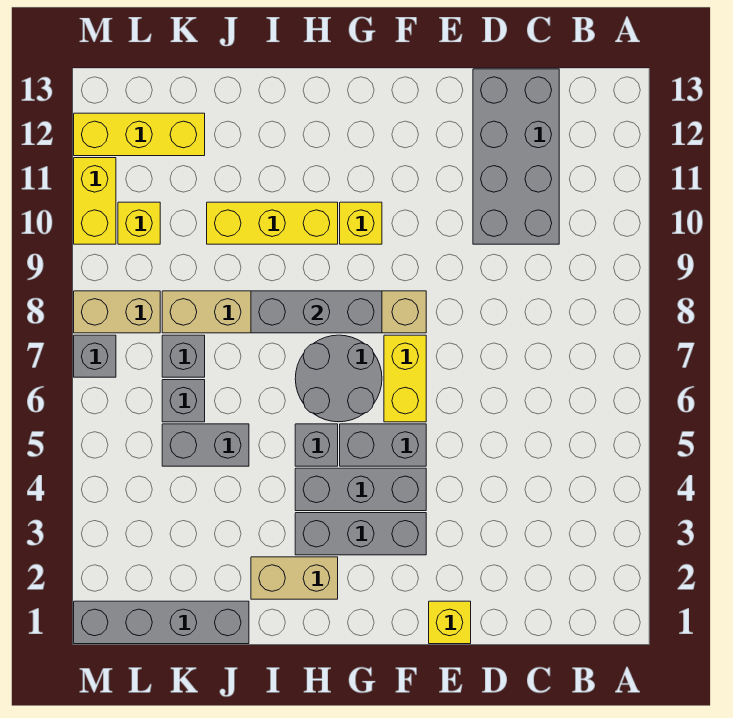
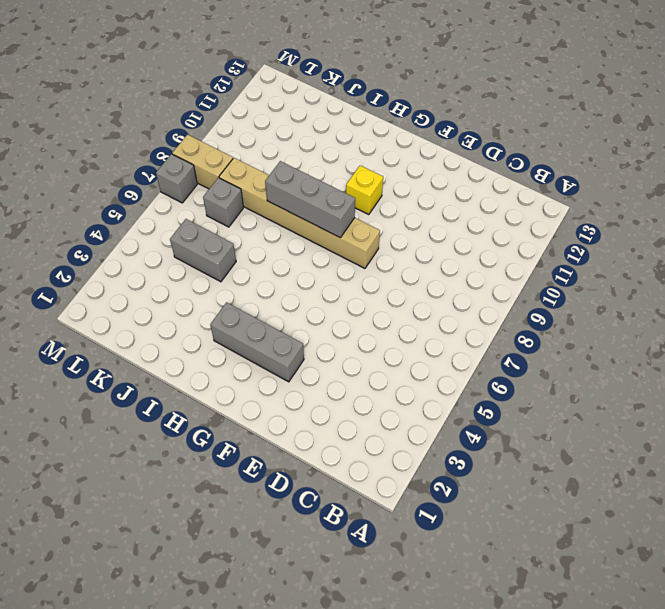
none -> grey 2x4 brick [473,69,559,244]
none -> yellow 1x1 brick [429,601,471,644]
none -> grey 1x3 brick [295,468,426,511]

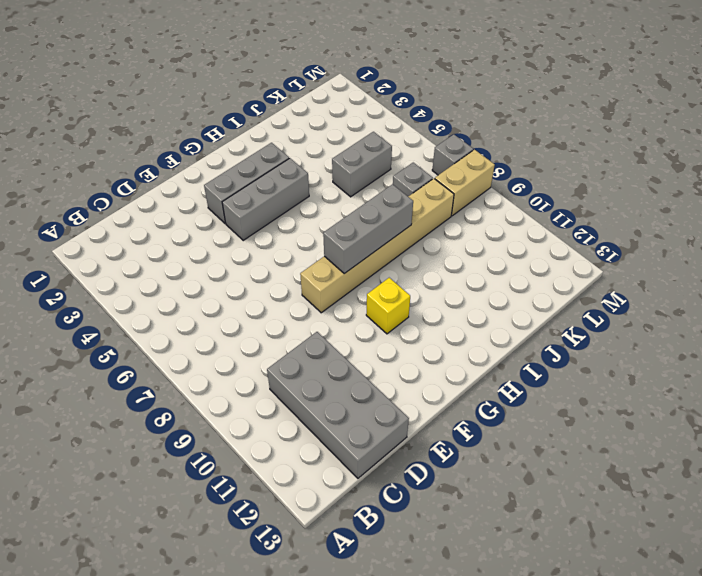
none -> yellow 1x1 brick [429,601,471,644]
none -> grey 1x2 brick [340,424,426,466]
none -> yellow 1x2 brick [384,335,426,422]

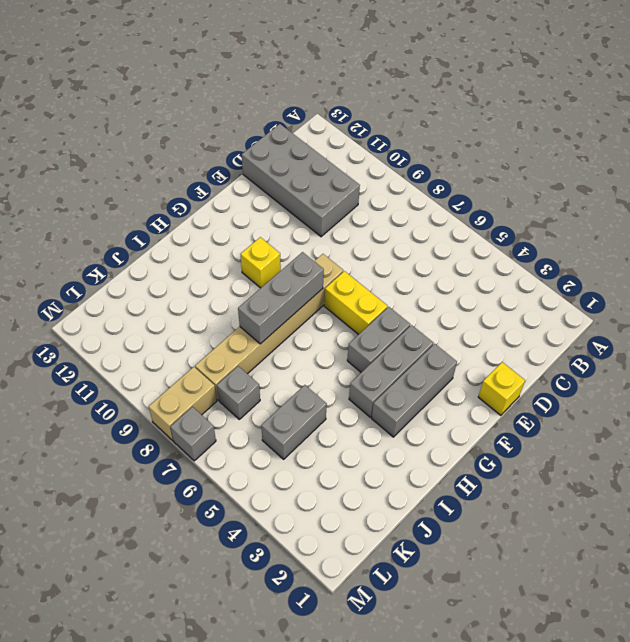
none -> grey 2x2 round brick [295,335,382,422]
none -> tan 1x2 brick [251,557,338,599]
none -> grey 1x1 brick [295,424,338,466]

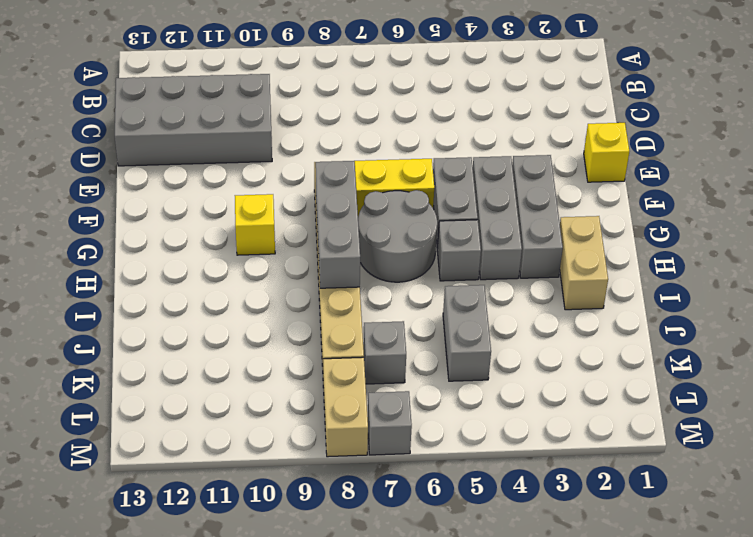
none -> yellow 1x3 brick [207,202,338,244]
none -> grey 1x4 brick [74,601,249,644]
none -> grey 1x1 brick [162,380,205,422]

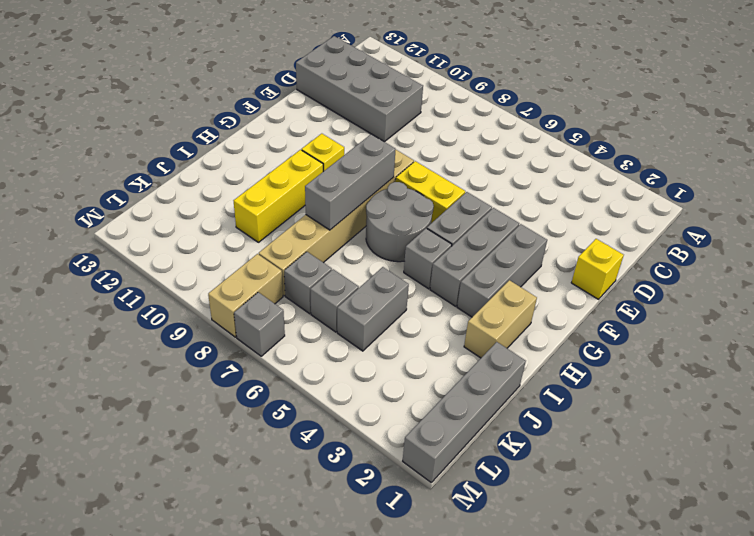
none -> yellow 1x3 brick [74,113,205,156]
none -> yellow 1x1 brick [118,202,160,244]
none -> yellow 1x2 brick [74,158,116,244]

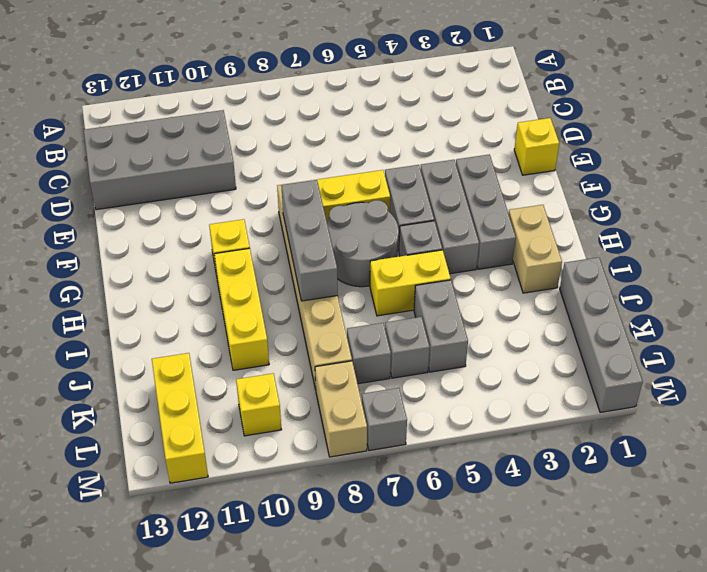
yellow 1x2 brick [370,250,451,316] -> yellow 1x2 brick moved to [74,158,116,244]

